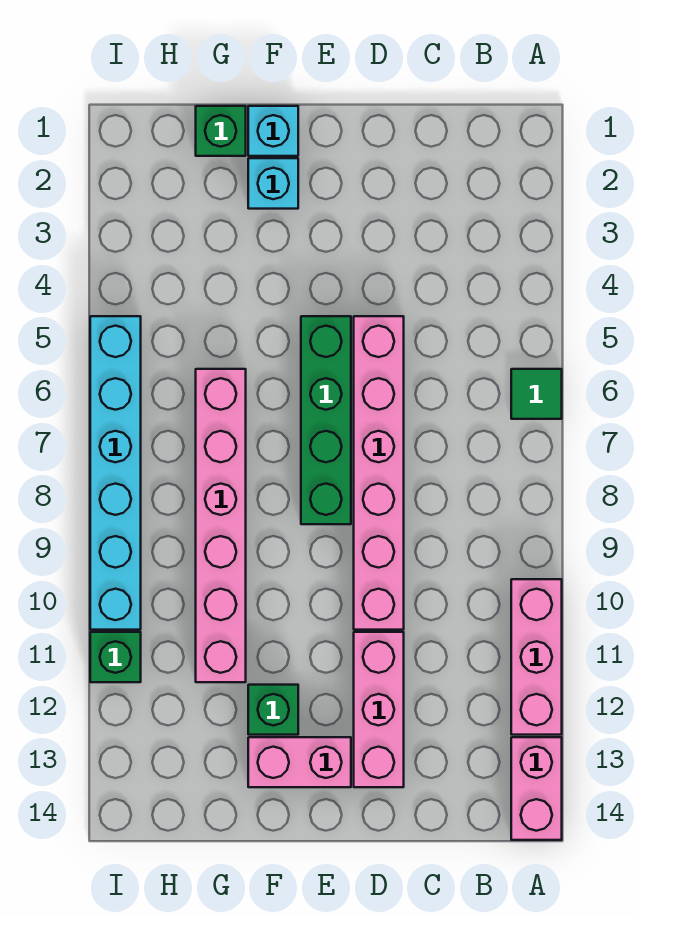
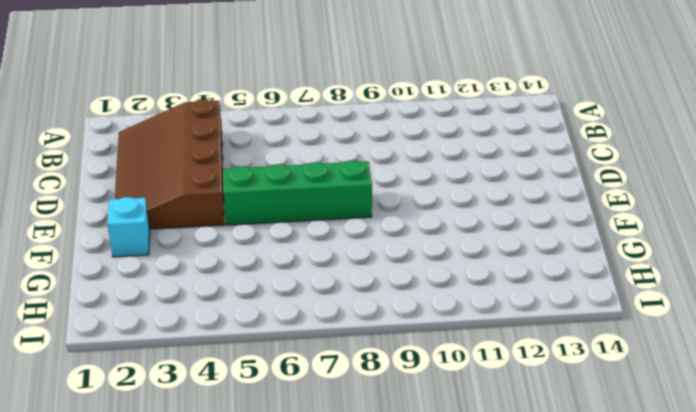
brown 3x4 slope [115,99,224,229] -> none
none -> green 1x1 tile [511,369,562,419]
none -> pink 1x3 brick [511,579,562,735]
none -> pink 1x2 brick [511,737,562,840]

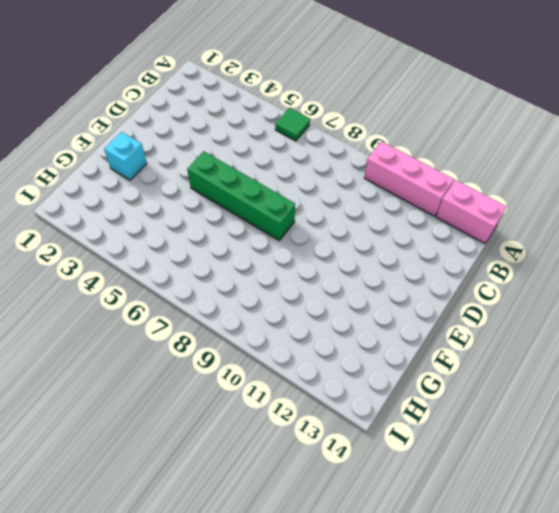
none -> pink 1x6 brick [354,316,404,630]
none -> pink 1x3 brick [354,632,404,787]
none -> pink 1x2 brick [248,737,351,787]

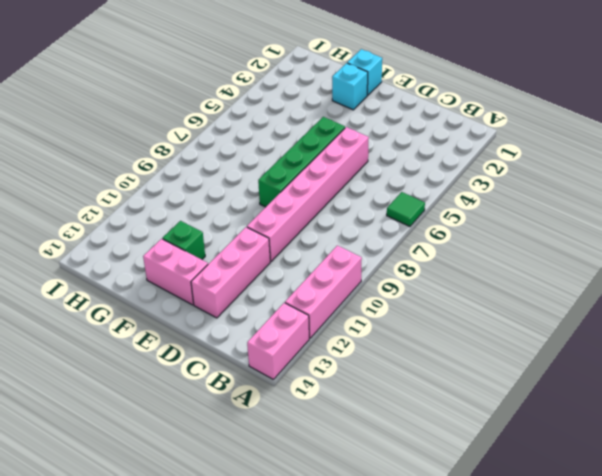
none -> green 1x1 brick [196,106,246,156]
none -> pink 1x6 brick [196,369,246,682]
none -> cyan 1x6 brick [90,316,141,630]

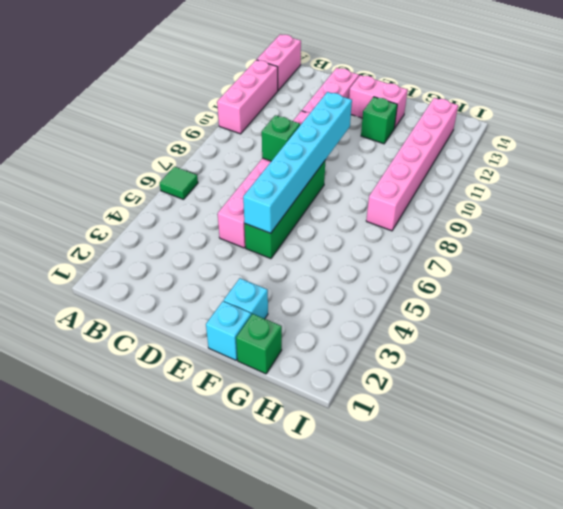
green 1x1 brick [262,115,300,161] -> green 1x1 brick moved to [90,632,141,682]
cyan 1x6 brick [243,92,352,233] -> cyan 1x6 brick moved to [90,316,141,630]
pink 1x6 brick [366,98,458,231] -> pink 1x6 brick moved to [196,369,246,682]

